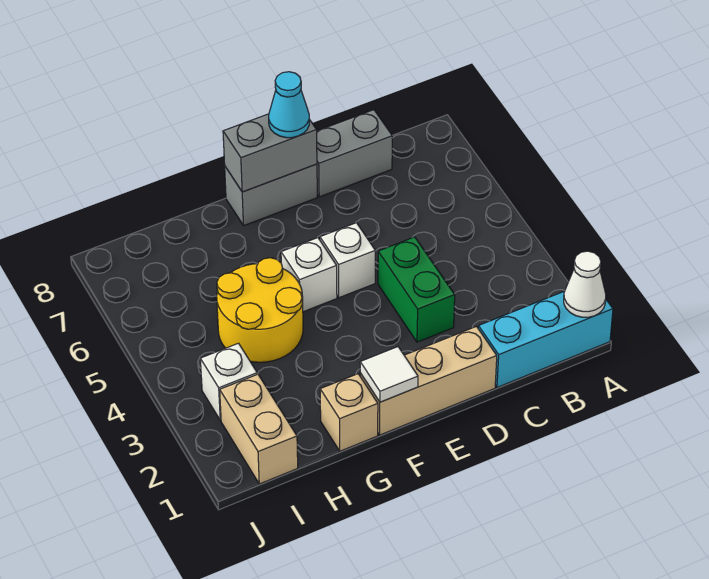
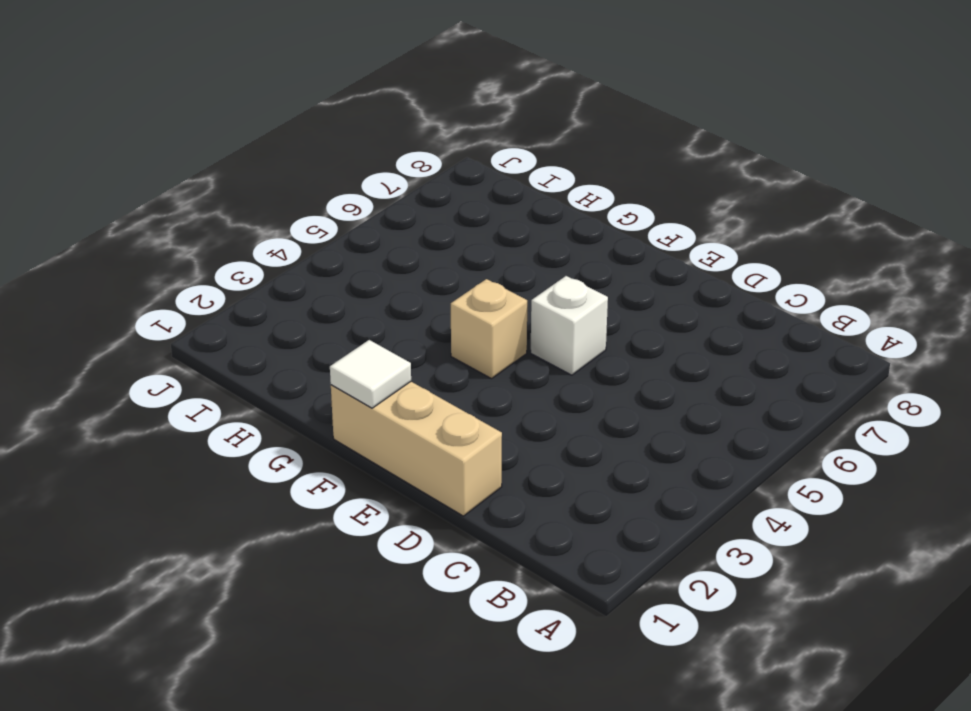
tan 1x1 brick [451,279,527,379] -> tan 1x1 brick moved to [320,374,378,451]
none -> cyan 1x3 brick [478,291,613,387]
none -> grey 1x2 brick [317,110,392,197]
none -> green 1x2 brick [378,237,455,342]

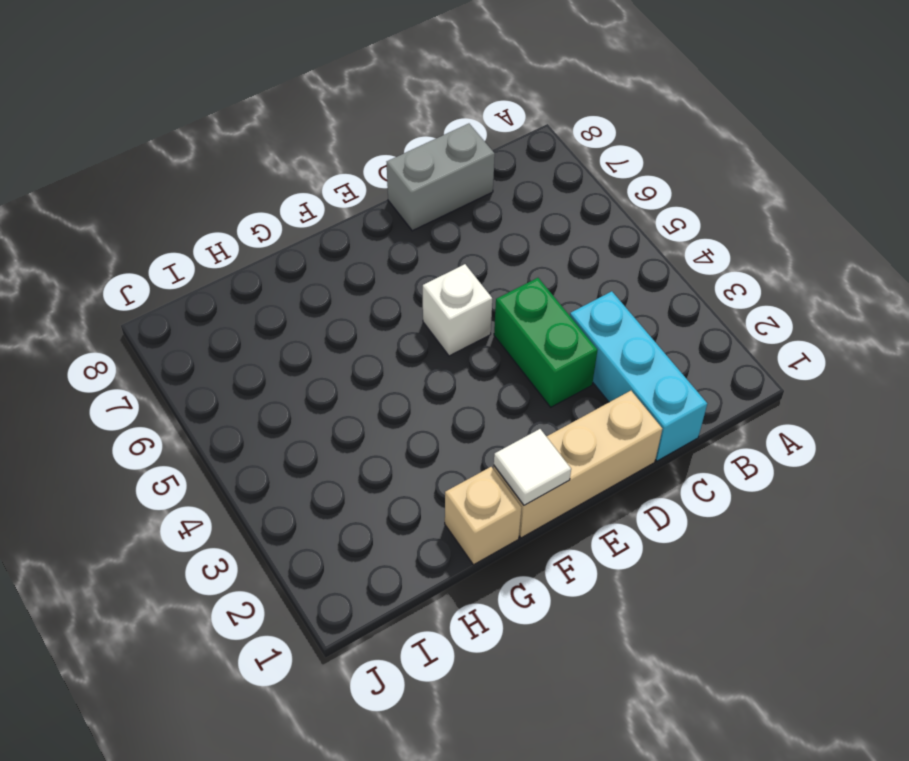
cyan 1x3 brick [570,291,707,461] -> cyan 1x3 brick turned to [478,291,613,387]
none -> grey 1x2 brick [225,164,317,225]
none -> white 1x1 brick [281,238,337,312]
none -> yellow 2x2 round brick [217,258,303,362]

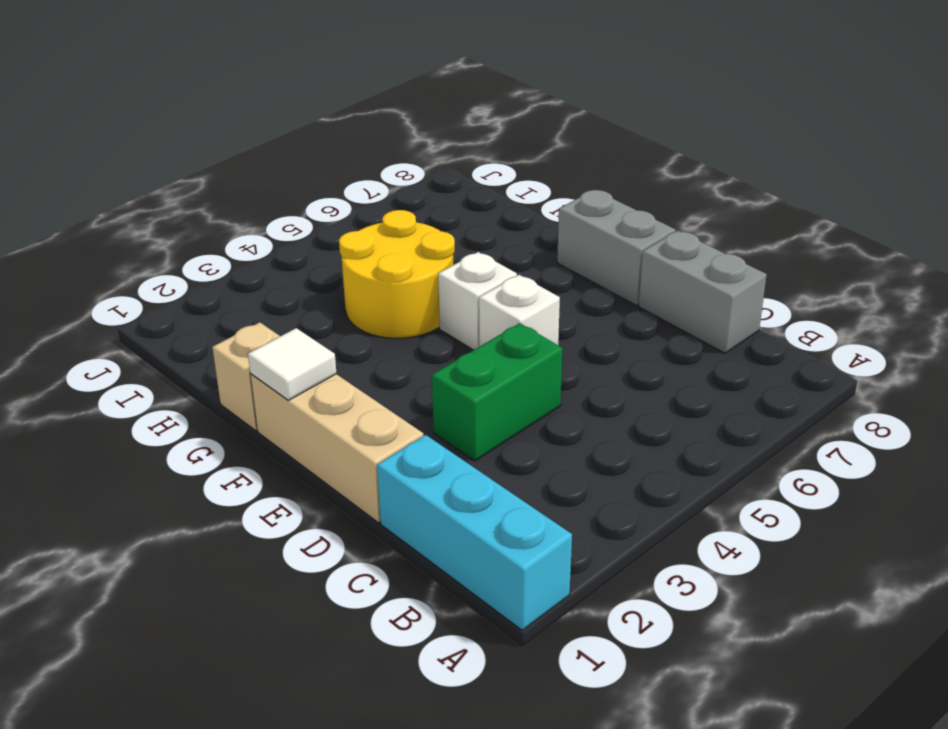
none -> tan 1x2 brick [220,374,298,484]
none -> white 1x1 brick [200,343,257,420]
none -> white 1x1 cone [564,251,606,317]

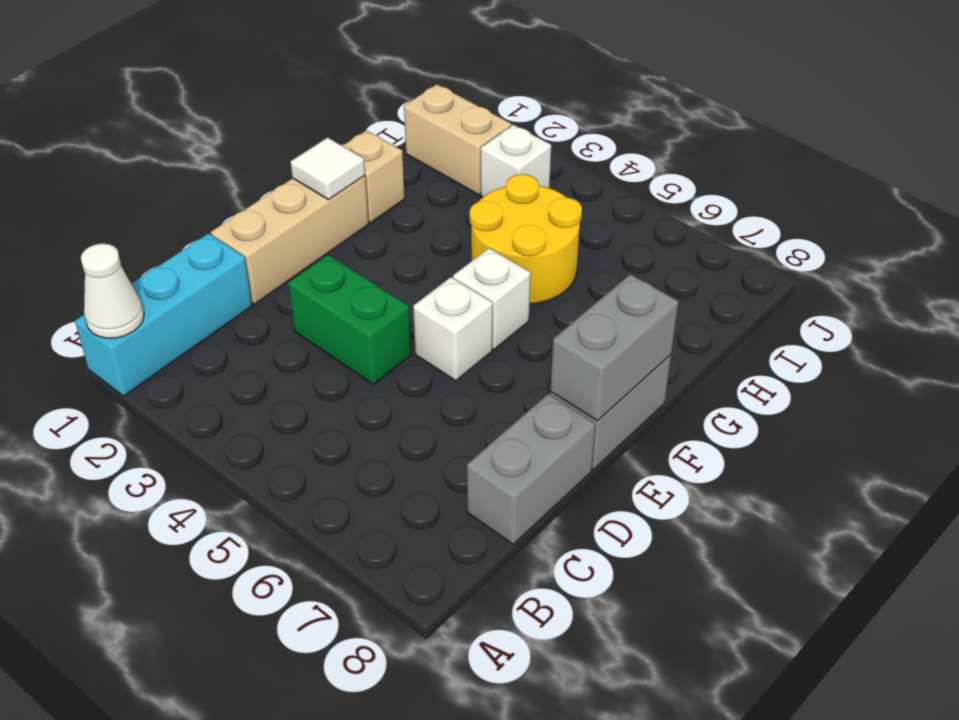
none -> cyan 1x1 cone [269,72,309,138]

